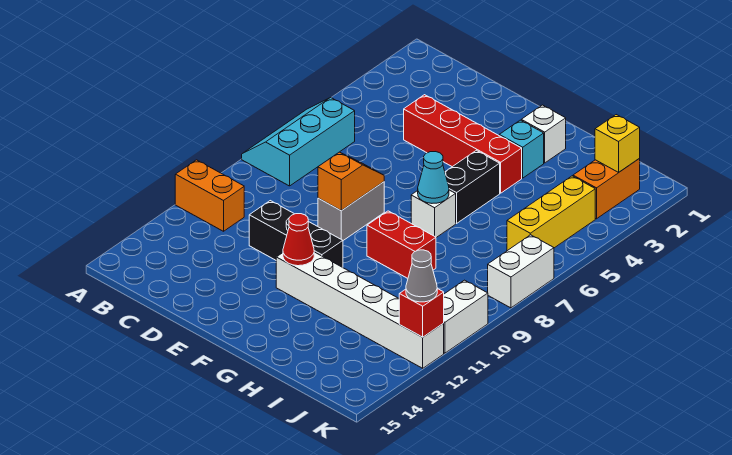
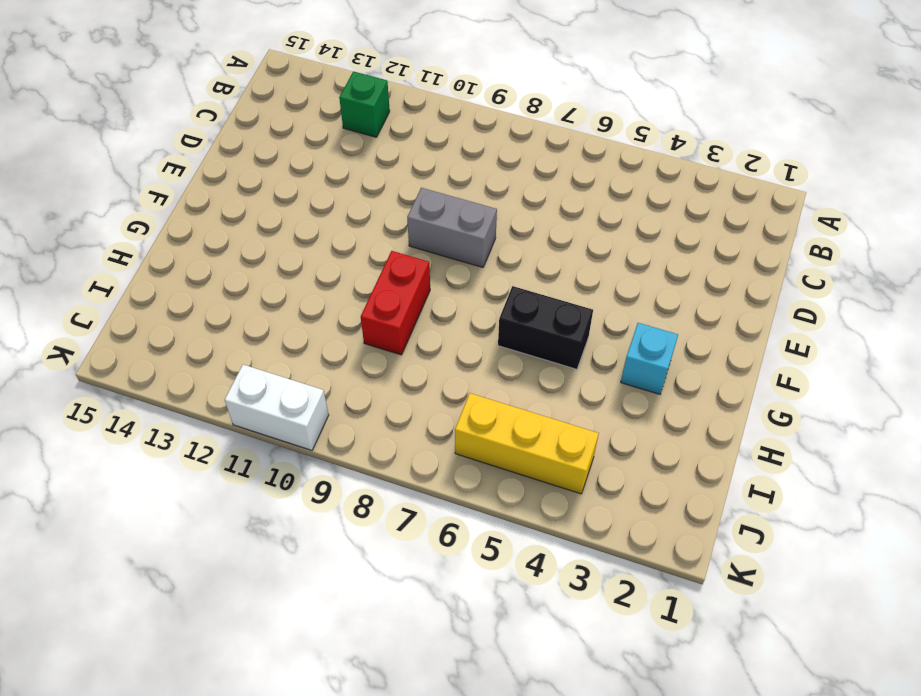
green 1x1 brick [339,71,390,137] -> none
none -> cyan 2x3 slope [242,98,355,186]
none -> orange 1x2 brick [175,160,244,231]
none -> red 1x4 brick [404,95,522,193]

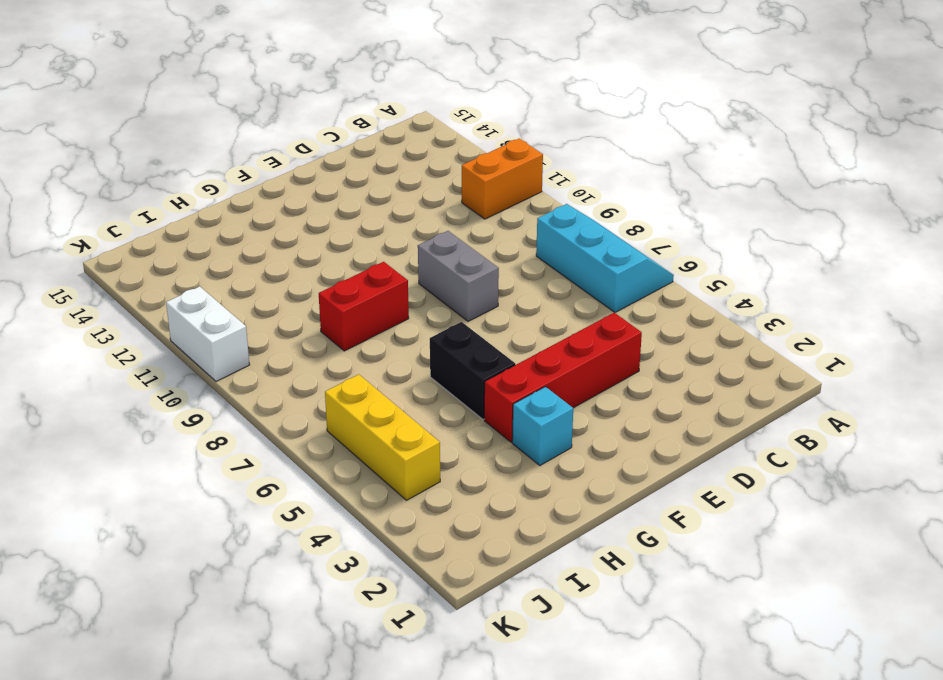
none -> black 1x3 brick [249,201,343,267]
none -> white 1x6 brick [276,252,444,368]
none -> white 1x1 brick [521,105,566,163]

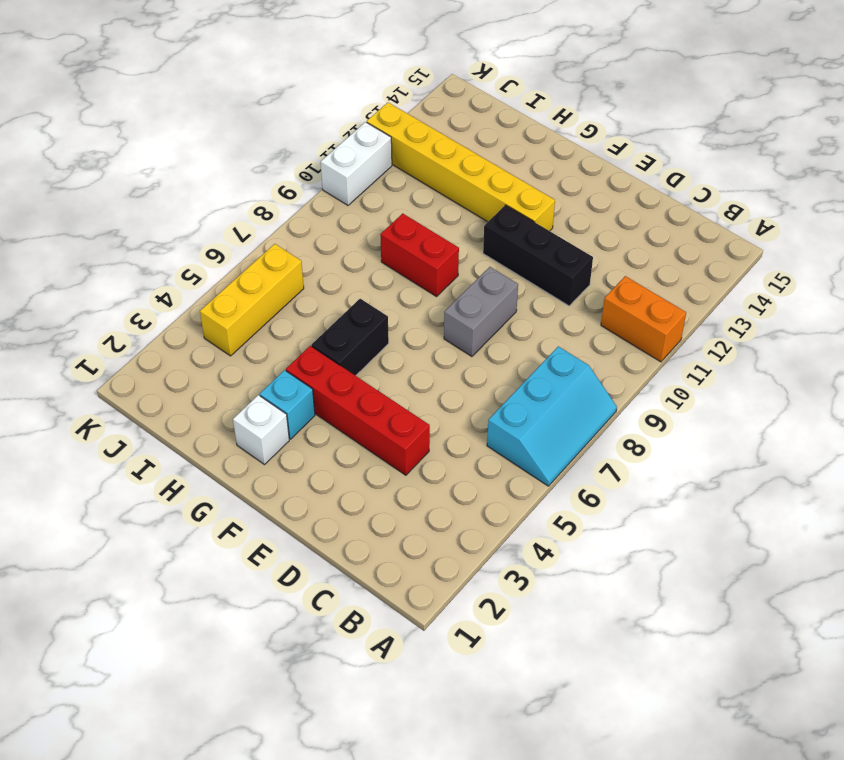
yellow 1x6 brick [367,103,555,231] -> white 1x6 brick [276,252,444,368]
none -> white 1x1 brick [411,190,456,238]
none -> orange 1x2 brick [573,159,640,219]
none -> white 1x2 brick [488,235,554,308]

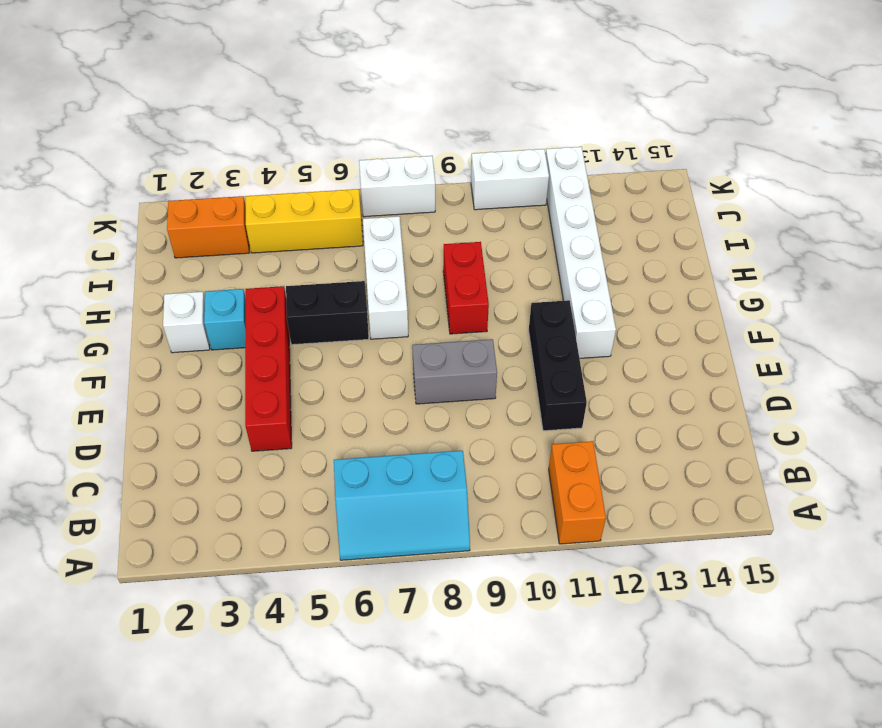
white 1x3 brick [363,216,408,339] -> white 1x1 brick [411,190,456,238]
none -> orange 1x2 slope [318,152,384,211]
none -> red 1x1 cone [283,214,314,266]
none -> cyan 1x1 cone [418,152,449,203]

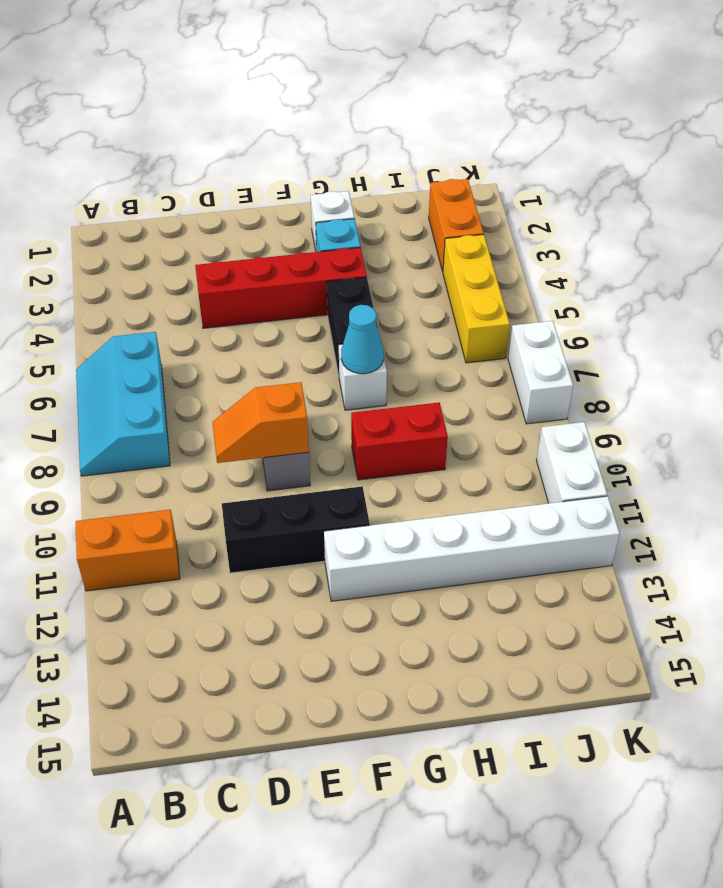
orange 1x2 slope [213,382,309,463] -> orange 1x2 slope turned to [318,152,384,211]
none -> red 1x1 cone [283,214,314,266]
none -> yellow 1x1 brick [595,115,640,172]
none -> red 1x1 brick [399,289,444,337]

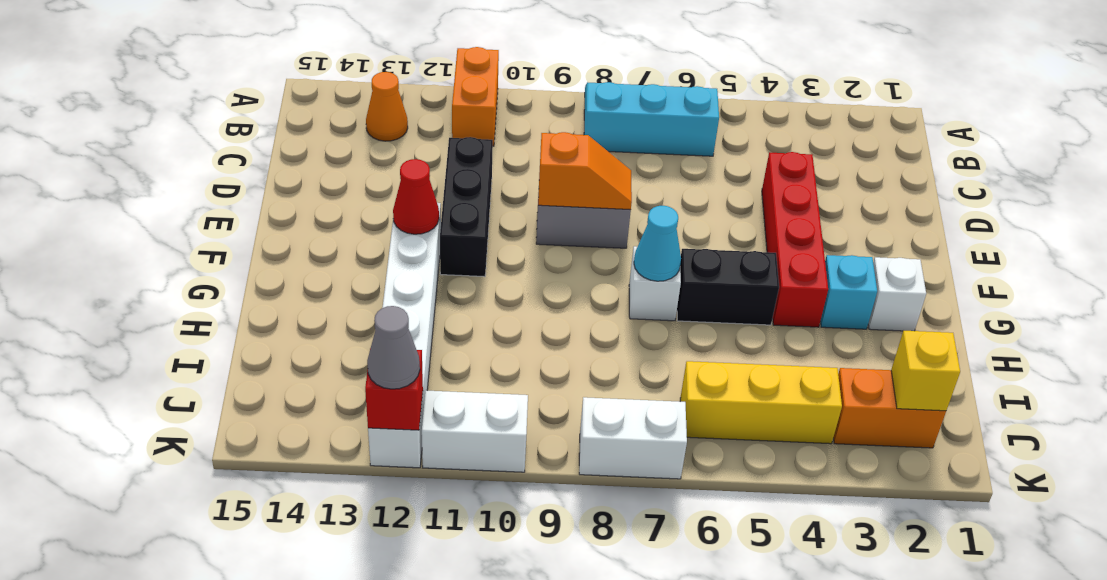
orange 1x1 cone [366,72,408,141] -> none
none -> red 1x2 brick [367,211,436,278]

